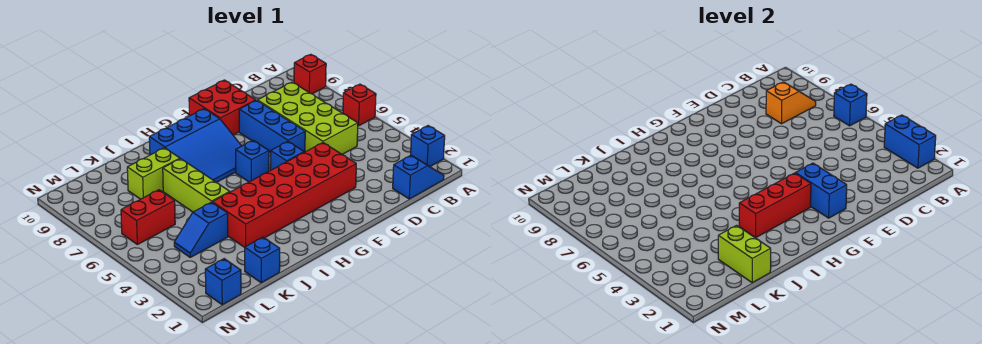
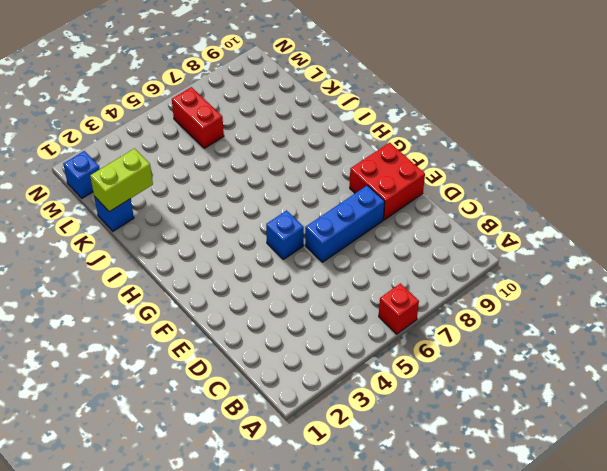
none -> blue 1x1 brick [411,126,445,167]
none -> red 1x1 brick [294,54,326,94]
none -> blue 1x2 slope [393,155,444,199]

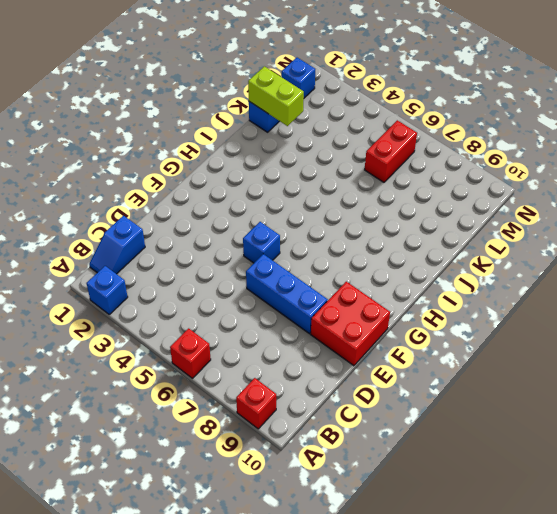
none -> lime 2x4 brick [257,82,358,154]
none -> red 2x6 brick [212,143,356,247]
none -> blue 1x1 brick [236,141,269,182]

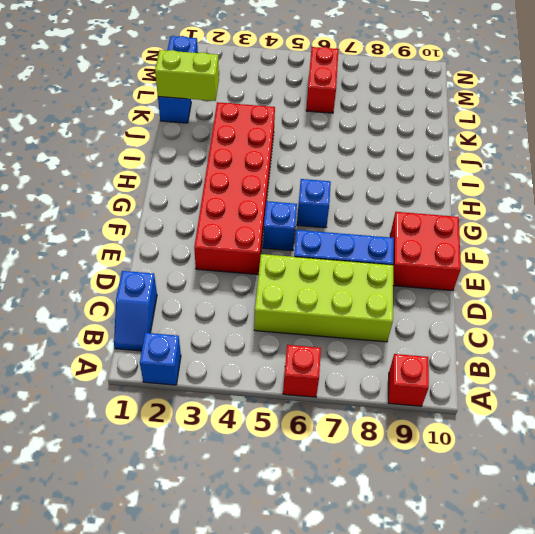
none -> blue 3x3 slope [149,109,241,183]
none -> lime 1x3 brick [163,159,230,212]
none -> lime 1x2 brick [127,148,180,199]

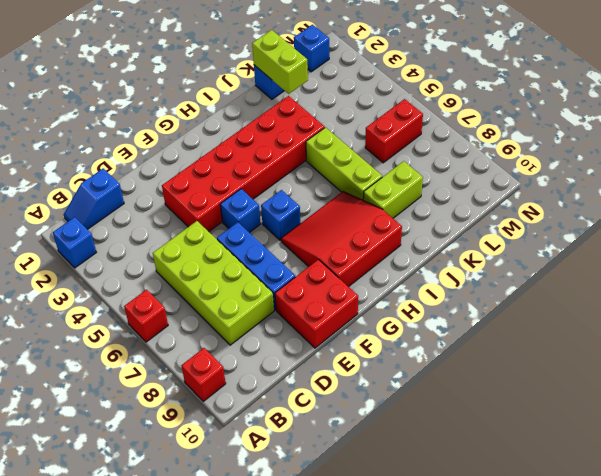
red 3x3 slope [281,192,402,287] -> blue 3x3 slope [149,109,241,183]
none -> blue 1x2 slope [174,202,228,257]
none -> blue 1x2 brick [884,115,936,168]
none -> blue 1x1 brick [834,84,867,126]

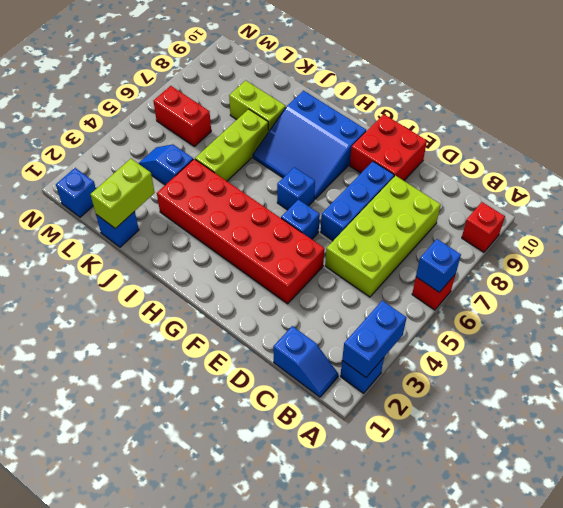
none -> orange 1x2 slope [766,82,816,124]
none -> blue 1x2 brick [795,163,847,218]
none -> red 1x3 brick [739,173,811,238]

